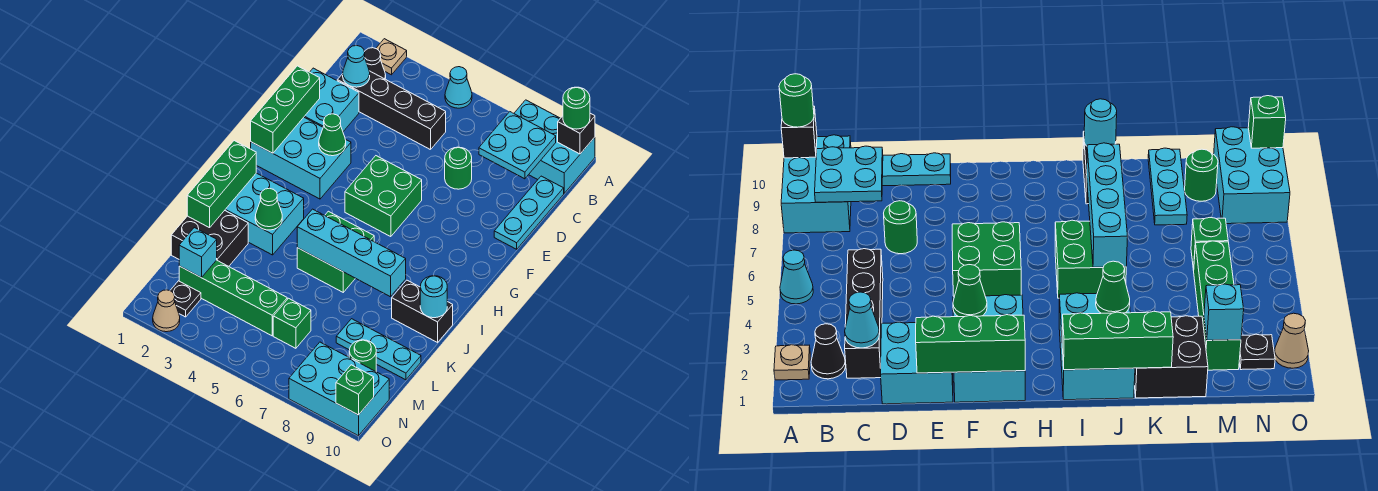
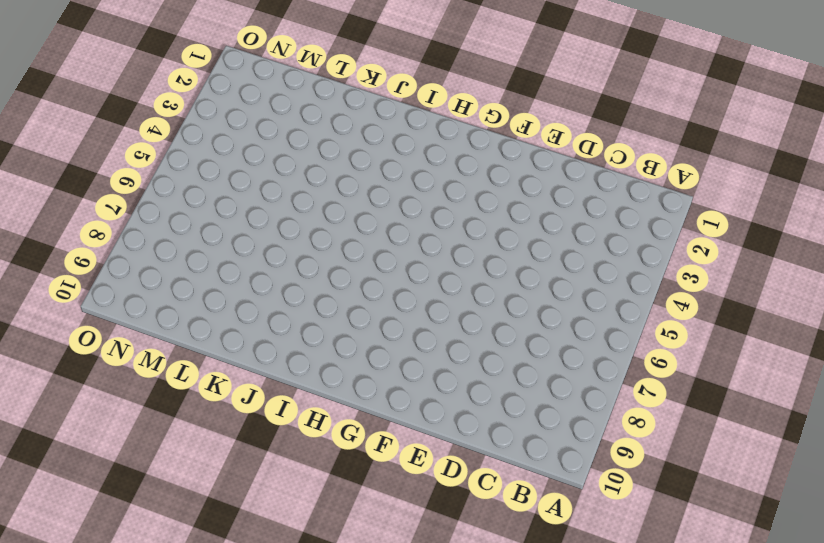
none -> tan 1x1 plate [376,39,407,75]
none -> cyan 1x1 cone [445,67,472,108]
none -> cyan 2x3 brick [514,100,595,193]
none -> black 1x1 cone [364,48,386,79]

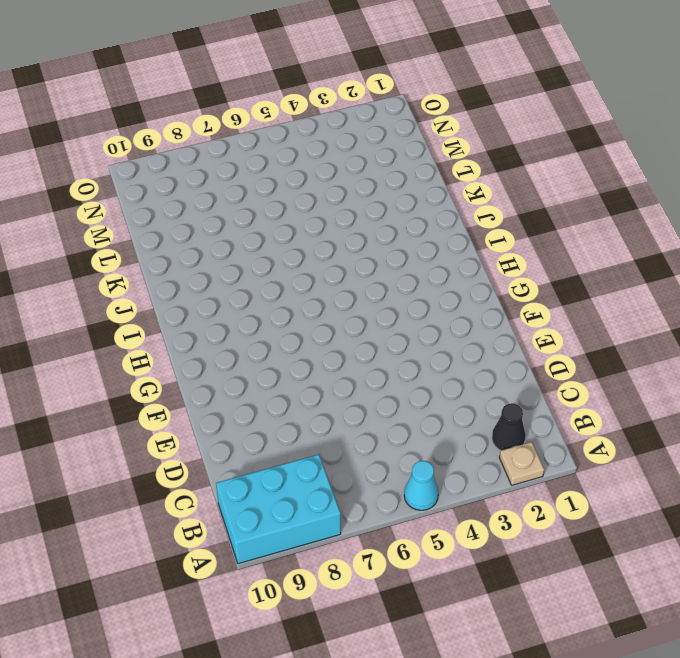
none -> black 1x4 brick [337,71,446,150]
none -> cyan 1x3 plate [494,176,564,249]
none -> cyan 2x2 brick [304,68,359,132]
none -> green 1x1 round brick [445,147,472,189]

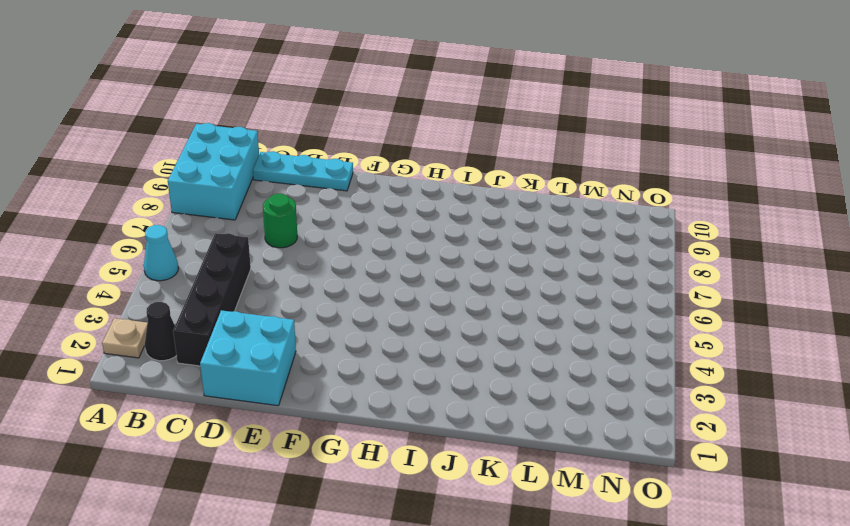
none -> cyan 2x3 brick [251,117,351,199]
none -> green 2x2 brick [345,156,422,237]
none -> cyan 2x3 brick [225,173,304,255]
none -> green 2x2 brick [297,211,374,292]

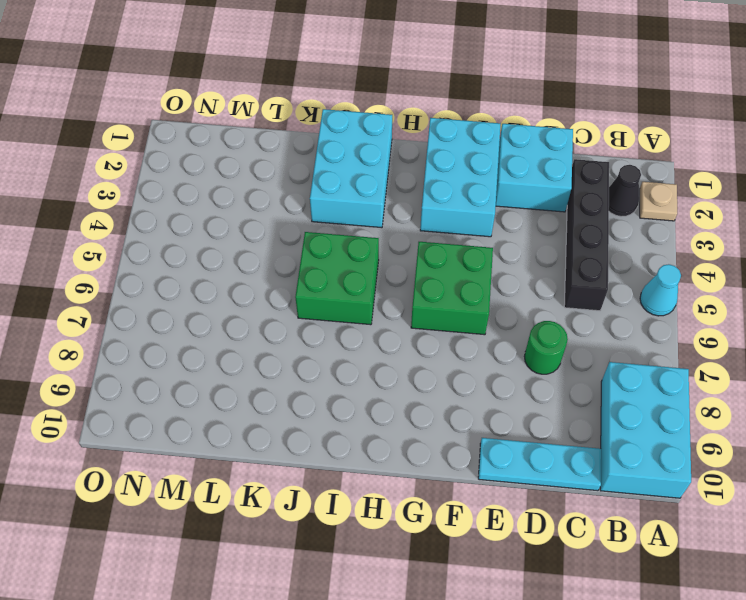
none -> black 1x2 brick [392,280,453,342]
none -> black 2x2 brick [171,210,248,266]
none -> cyan 1x3 plate [336,319,421,380]
none -> green 1x4 brick [179,260,287,336]

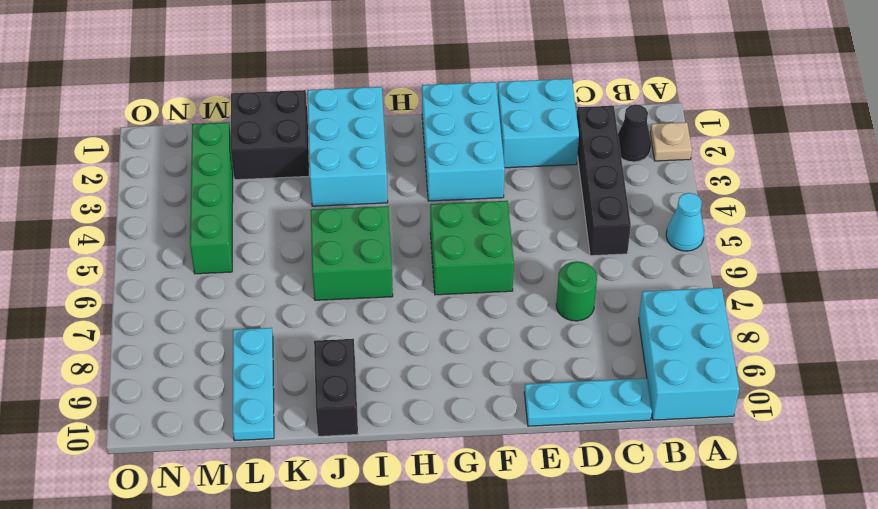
none -> green 1x1 brick [273,298,311,348]
none -> green 1x1 round brick [349,340,376,371]
none -> black 1x1 plate [170,281,201,317]
none -> cyan 2x3 brick [289,342,389,436]

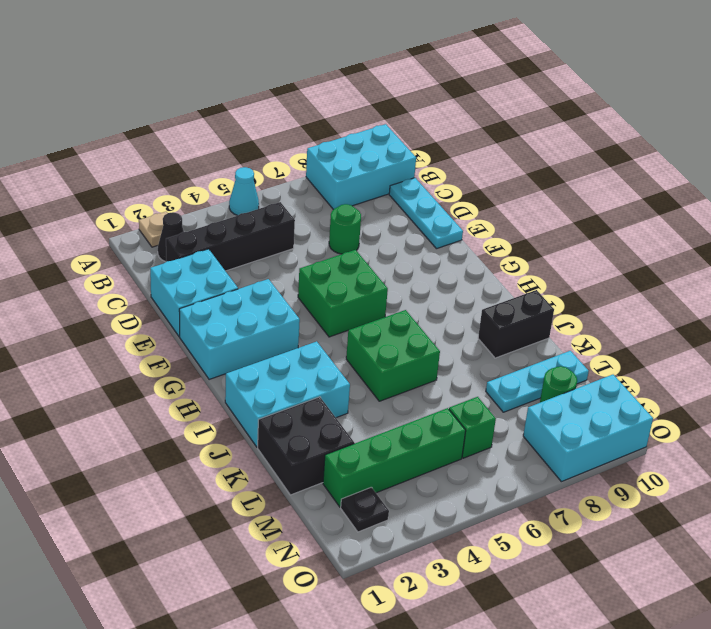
none -> tan 1x1 cone [153,290,180,332]
none -> black 1x1 brick [558,113,595,154]
none -> cyan 2x2 plate [479,112,556,179]
none -> cyan 1x1 cone [343,46,370,87]

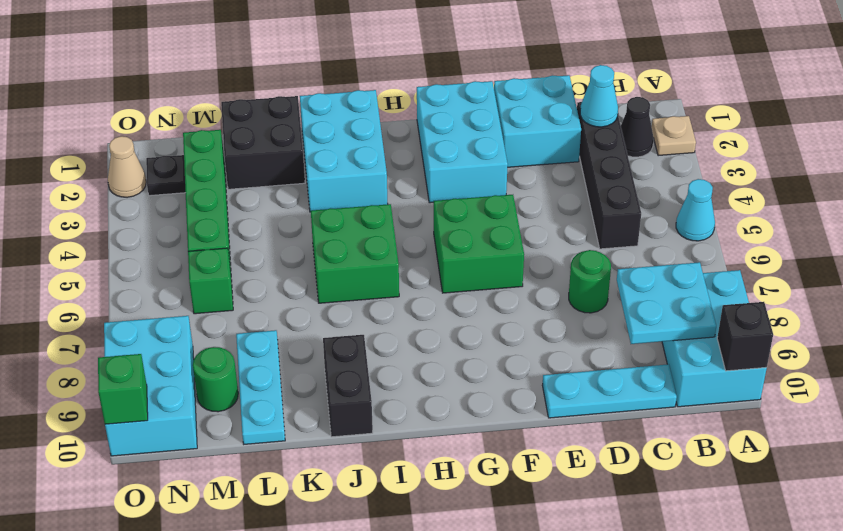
none -> green 1x3 brick [251,66,320,153]
none -> green 1x1 cone [319,114,346,156]
none -> green 1x3 brick [187,141,256,228]
none -> green 1x1 cone [255,188,282,230]

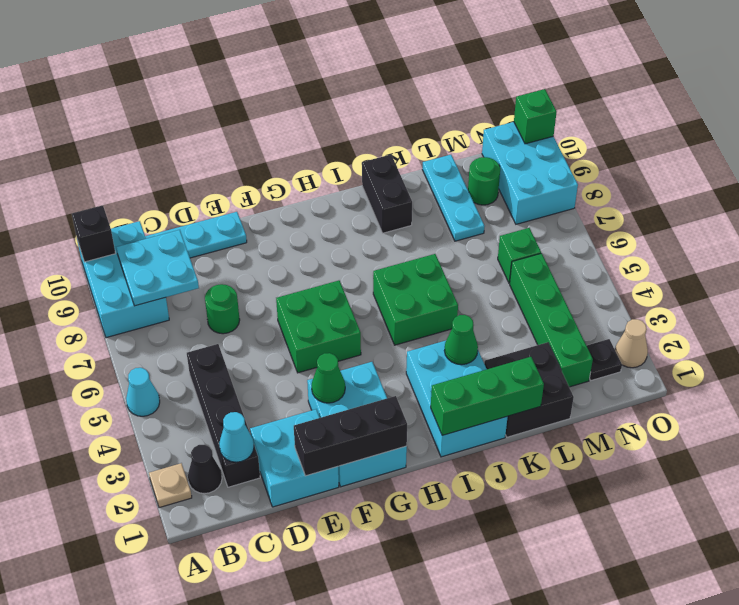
black 1x3 brick [294,396,407,476] -> green 1x3 brick [251,66,320,153]
none -> cyan 1x4 brick [297,209,406,297]
none -> cyan 1x1 round brick [420,276,447,318]
none -> cyan 1x1 brick [179,228,217,277]
none -> green 1x1 round brick [563,87,590,129]

